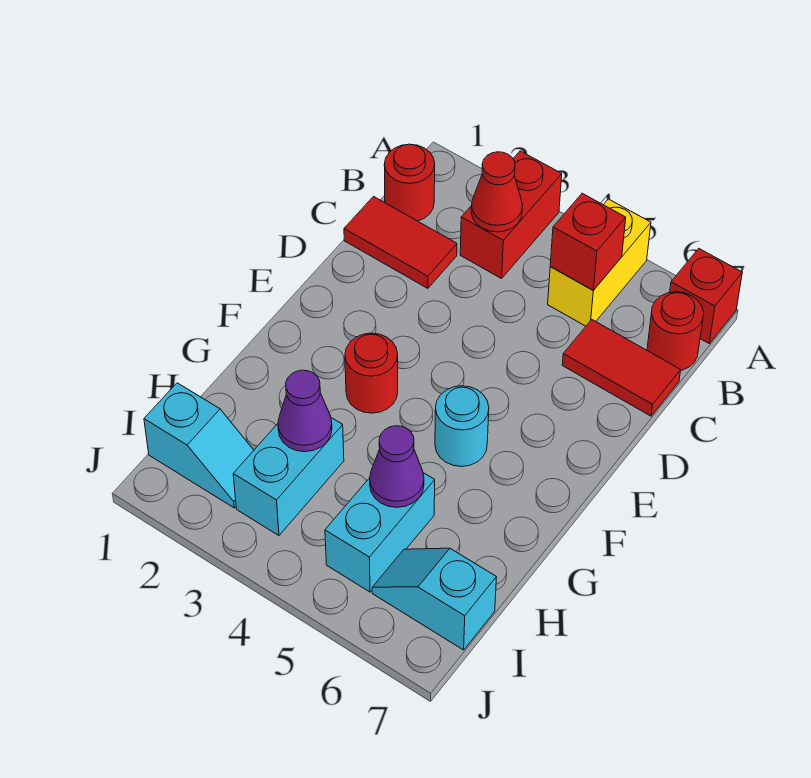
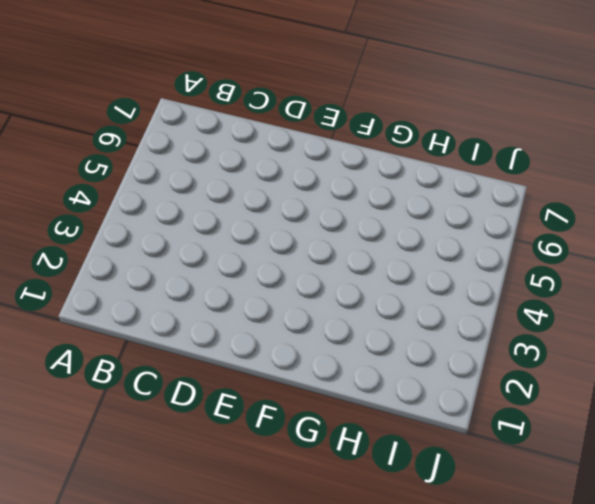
none -> red 1x2 brick [460,151,562,278]
none -> yellow 1x2 brick [548,199,651,326]
none -> red 1x1 brick [670,249,742,343]

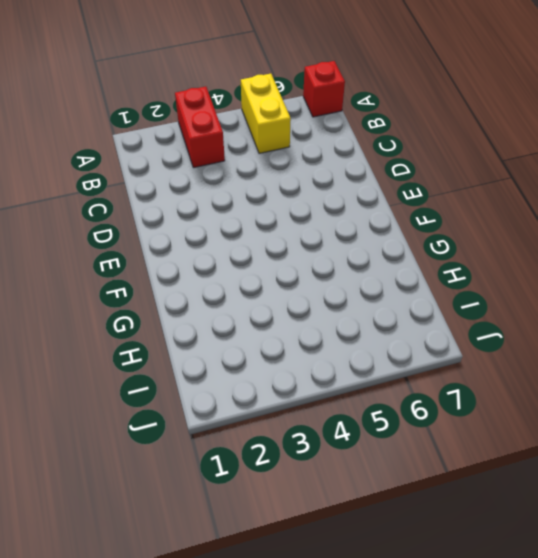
none -> red 1x1 round brick [384,144,435,221]
none -> red 1x1 round brick [647,292,704,370]
none -> red 1x2 tile [344,197,457,288]

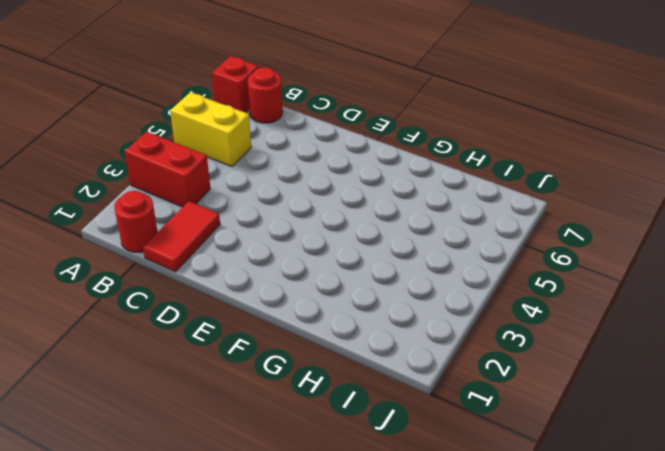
none -> red 1x2 tile [562,320,681,416]
none -> red 1x1 round brick [345,333,398,413]
none -> cyan 1x1 round brick [435,386,489,467]

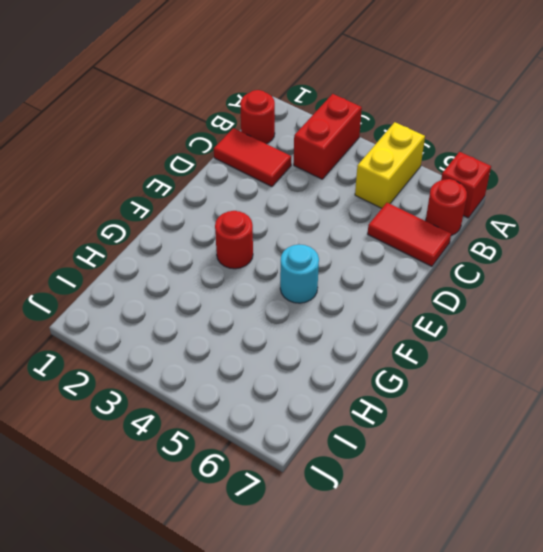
none -> cyan 1x2 brick [233,418,344,535]
none -> cyan 1x2 brick [325,473,435,592]
none -> cyan 1x2 slope [144,383,254,508]

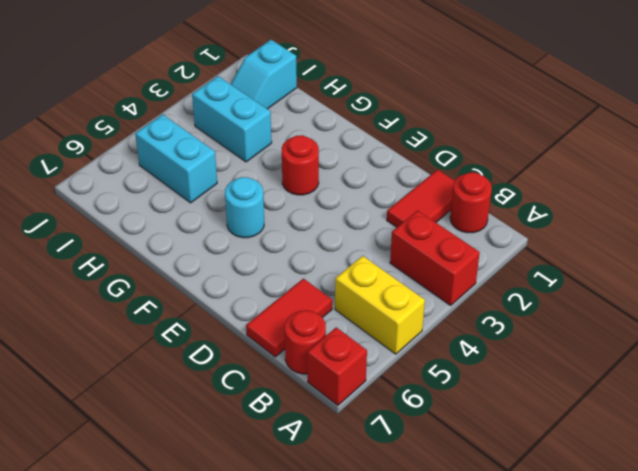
none -> cyan 1x2 slope [372,548,497,650]
none -> red 1x1 cone [471,152,523,232]
none -> red 1x1 brick [550,193,626,290]

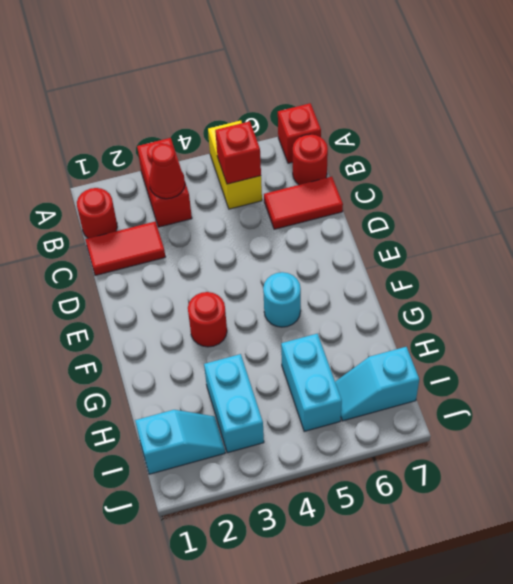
none -> purple 1x1 cone [278,370,332,452]
none -> purple 1x1 cone [370,426,424,507]

